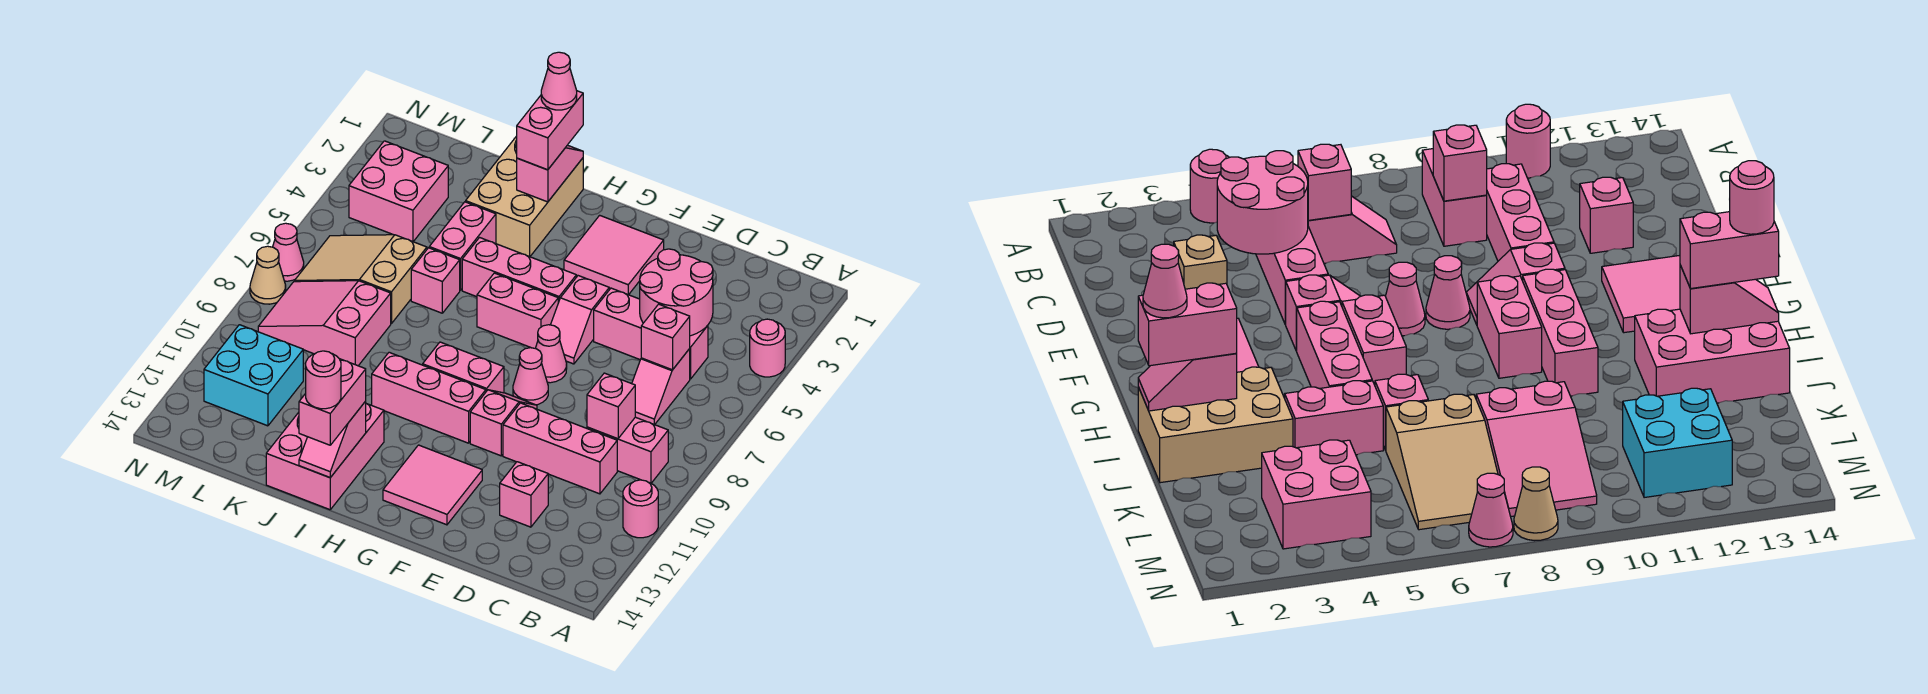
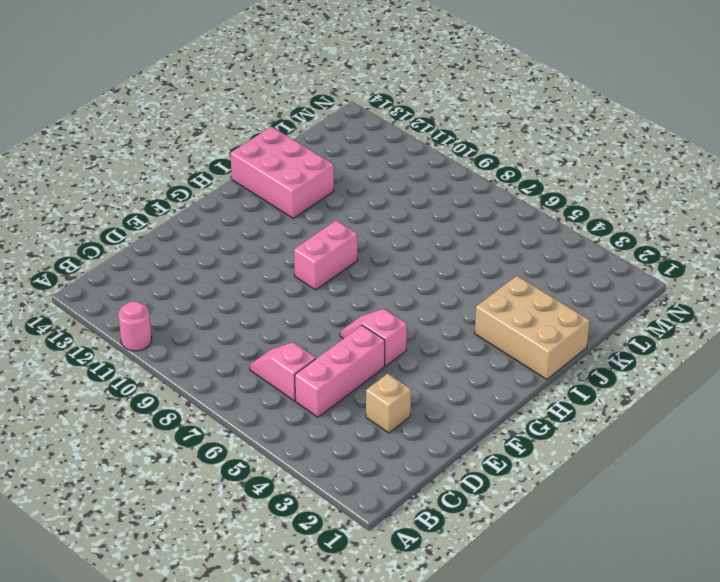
none -> pink 1x1 round brick [750,319,785,377]
none -> pink 1x2 brick [587,417,668,483]
none -> pink 1x3 brick [503,403,617,494]
none -> pink 1x1 brick [500,462,548,527]

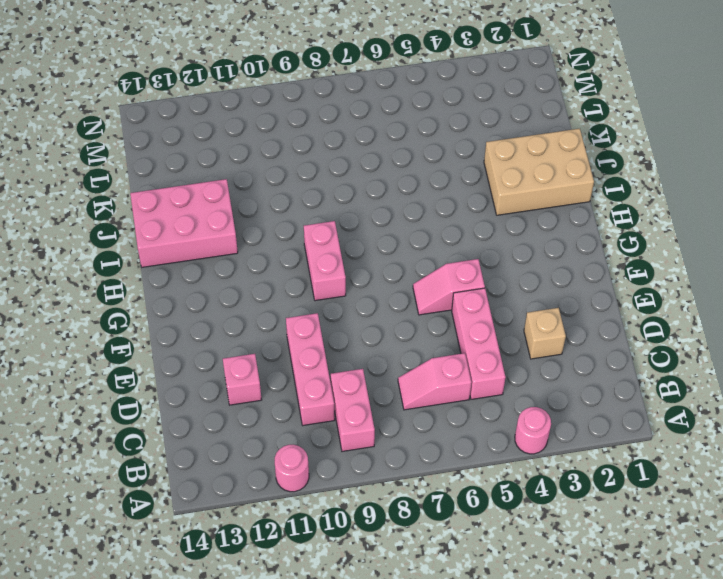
none -> pink 2x2 tile [564,215,664,295]
none -> pink 1x1 cone [535,325,567,383]
none -> pink 1x1 cone [513,348,548,405]
none -> pink 1x2 slope [470,390,537,456]

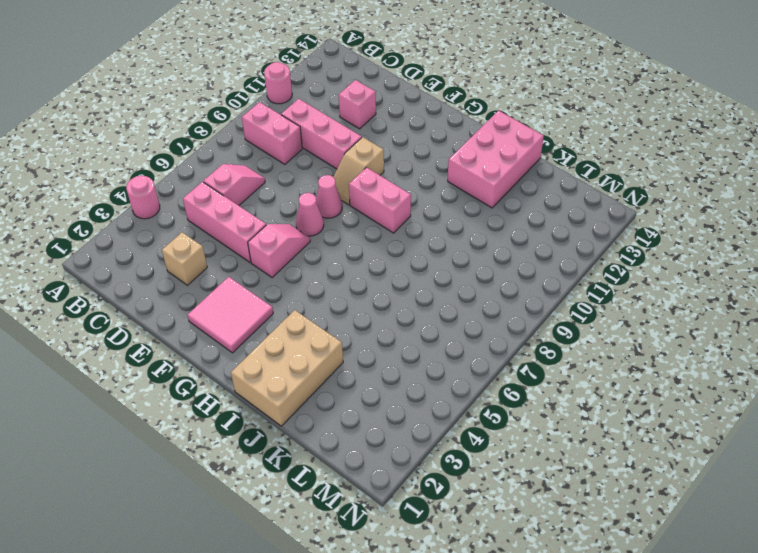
tan 1x2 slope [334,137,384,205] -> pink 1x2 slope [470,390,537,456]
none -> pink 2x2 tile [383,445,482,525]
none -> pink 1x3 brick [462,238,576,303]
none -> pink 1x2 brick [477,273,558,348]
none -> pink 1x3 brick [372,352,486,443]

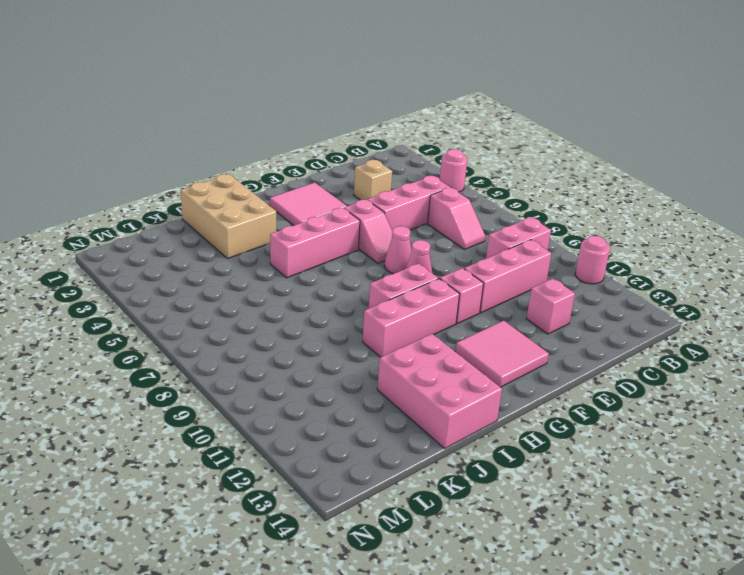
none -> pink 1x2 brick [477,273,558,348]
none -> pink 1x2 brick [429,202,496,290]
none -> pink 1x1 brick [411,248,460,313]
none -> tan 2x3 slope [295,235,427,324]

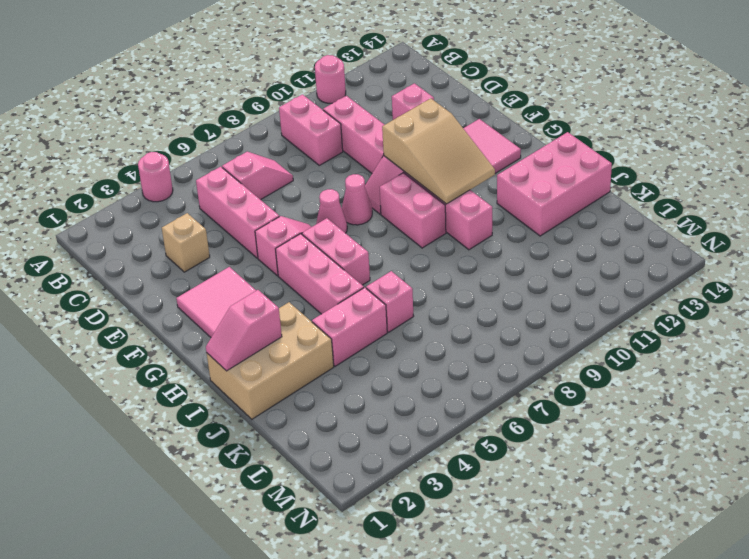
tan 2x3 slope [382,98,495,204] -> tan 2x3 slope moved to [295,235,427,324]
none -> pink 2x3 slope [258,281,391,366]
none -> pink 2x2 brick [349,141,448,242]
none -> cyan 2x2 brick [204,325,303,426]
none -> pink 1x1 cone [273,223,304,281]

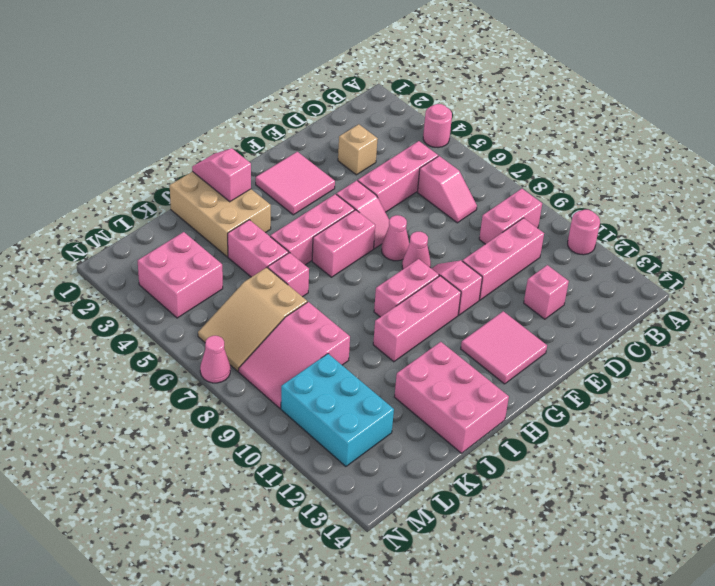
cyan 2x3 brick [281,354,394,466] -> cyan 2x2 brick [204,325,303,426]
none -> tan 1x1 cone [250,246,286,304]
none -> pink 2x2 round brick [640,249,713,336]
none -> pink 1x1 brick [641,304,690,370]
none -> pink 1x1 brick [587,373,635,439]

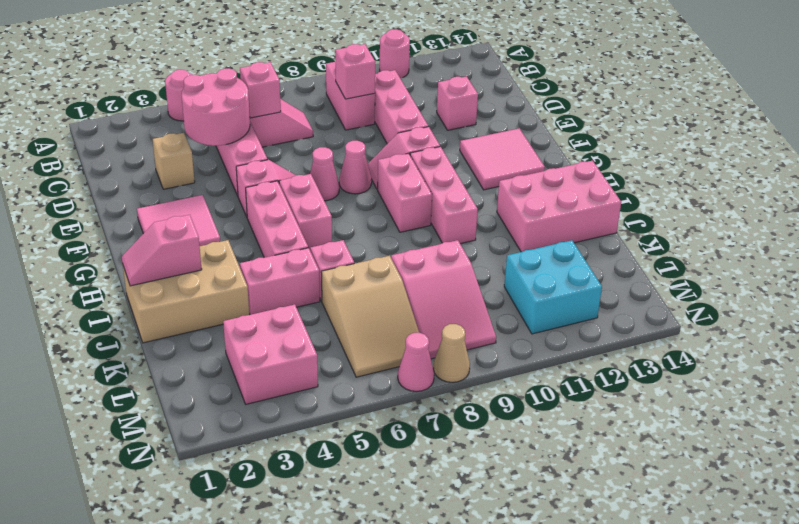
none -> pink 1x2 slope [299,401,366,477]
none -> pink 1x2 brick [517,91,583,170]
none -> pink 1x2 brick [299,359,366,445]
none -> pink 1x1 cone [541,52,577,110]

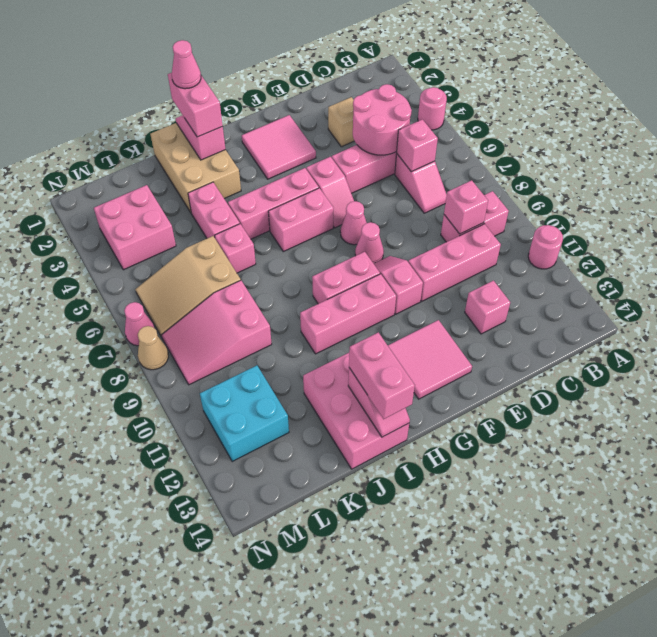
none -> pink 1x1 round brick [306,351,341,409]

